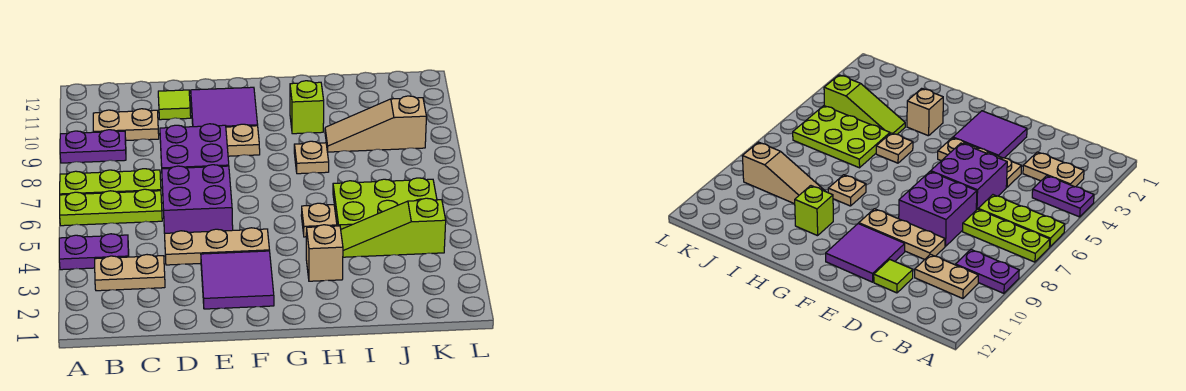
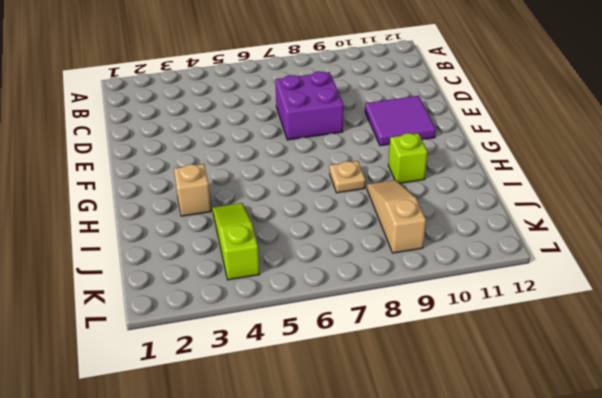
none -> purple 1x2 plate [59,234,129,270]
none -> lime 1x3 plate [60,189,162,226]
none -> lime 1x3 plate [60,169,161,195]

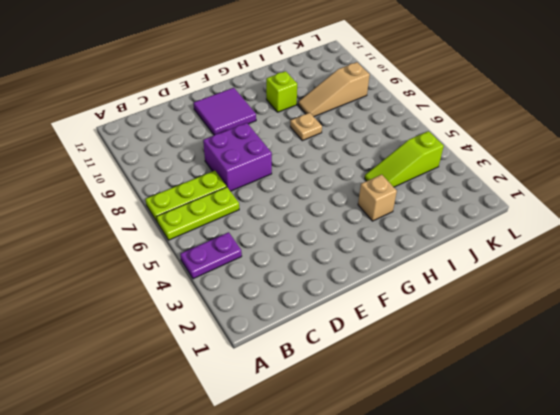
none -> purple 1x2 plate [60,130,126,163]
none -> tan 1x2 plate [95,255,165,291]
none -> tan 1x2 plate [93,109,159,140]

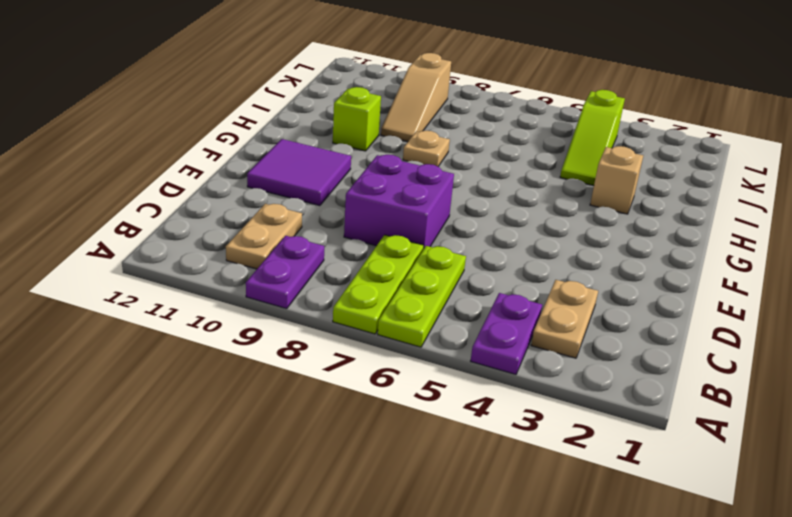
none -> tan 1x3 plate [165,228,270,265]
none -> purple 2x2 brick [162,165,233,233]
none -> tan 1x3 plate [226,124,260,156]

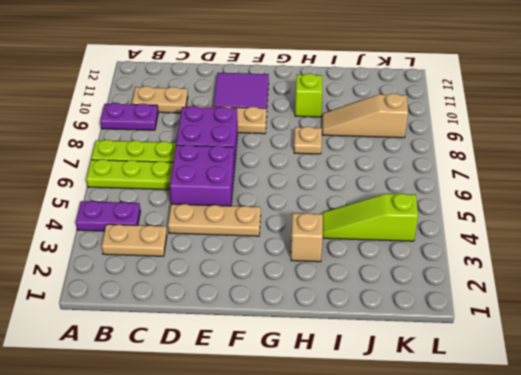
none -> lime 1x1 tile [158,90,191,120]
none -> purple 2x2 tile [201,251,274,309]
none -> tan 1x1 plate [301,203,337,237]

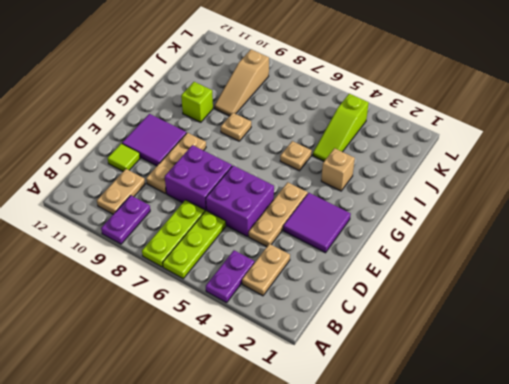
none -> lime 2x3 plate [333,178,437,229]

